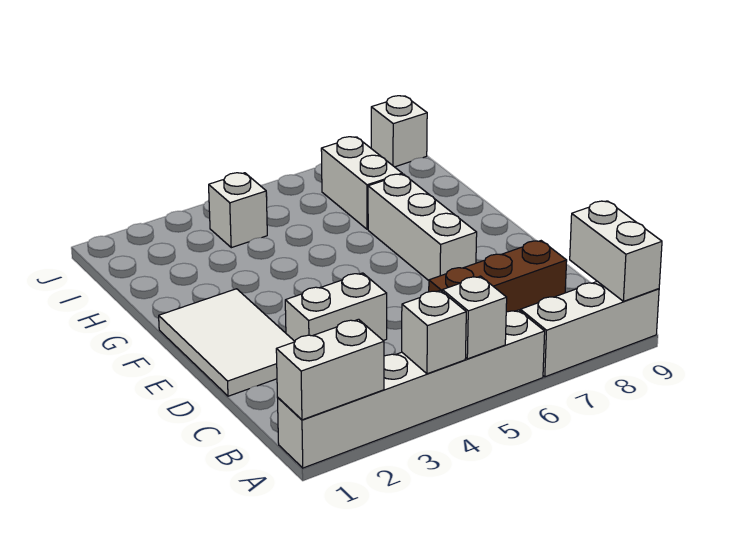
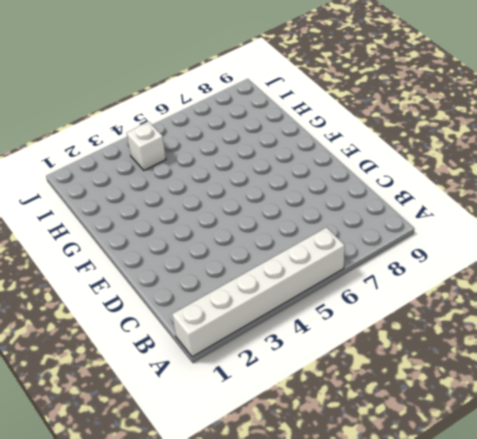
none -> white 1x3 brick [520,281,659,377]
none -> brown 1x3 brick [429,241,567,312]
none -> white 2x3 tile [159,289,295,396]

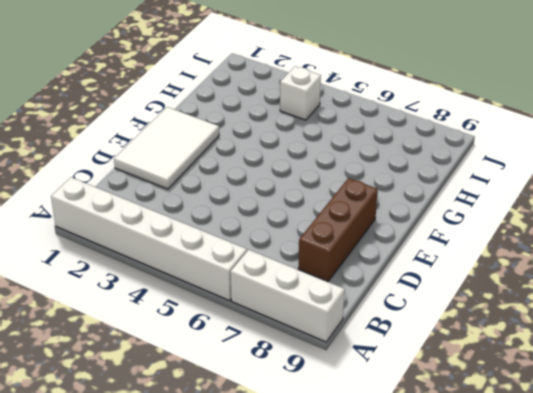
brown 1x3 brick [298,178,378,281] -> brown 1x3 brick turned to [429,241,567,312]
none -> white 1x2 brick [285,273,387,341]
none -> white 1x3 brick [368,174,477,280]
none -> white 1x2 brick [321,137,402,229]

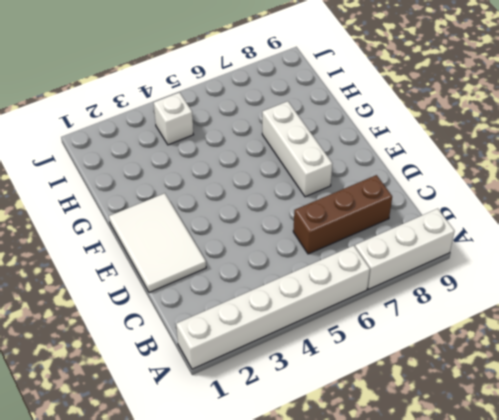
none -> white 1x2 brick [285,273,387,341]
none -> white 1x2 brick [321,137,402,229]
none -> white 1x1 brick [371,96,427,167]

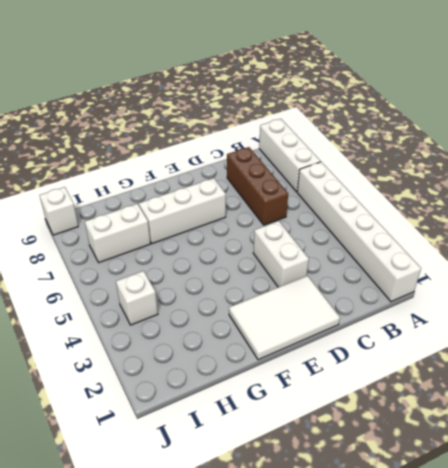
none -> white 1x2 brick [276,319,384,420]
none -> white 1x1 brick [402,290,466,374]
none -> white 1x1 brick [442,276,507,359]

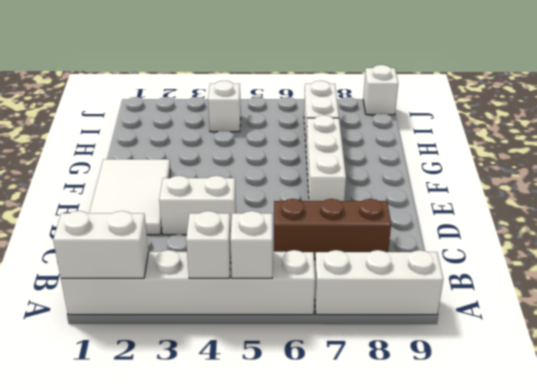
none -> white 1x2 brick [570,201,662,301]

